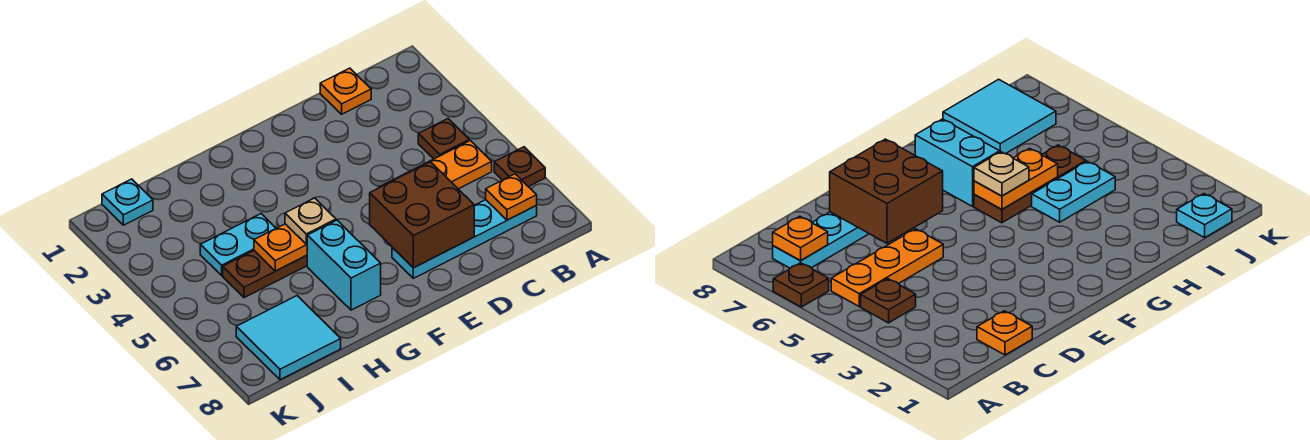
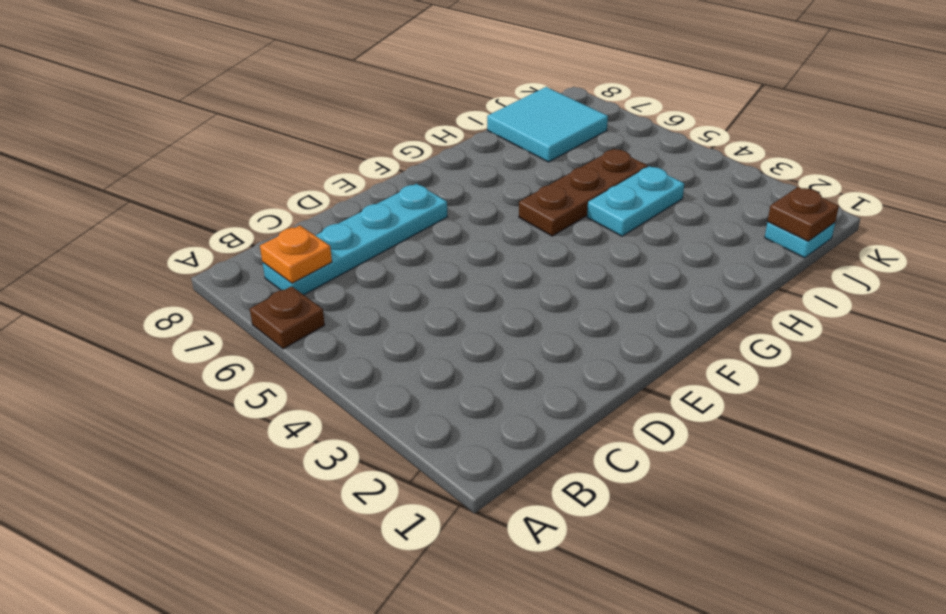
brown 1x1 plate [768,187,839,241] -> brown 1x1 plate moved to [418,119,469,159]
none -> orange 1x3 plate [379,141,492,189]
none -> orange 1x1 plate [320,68,371,114]
none -> cyan 1x2 brick [307,220,381,310]

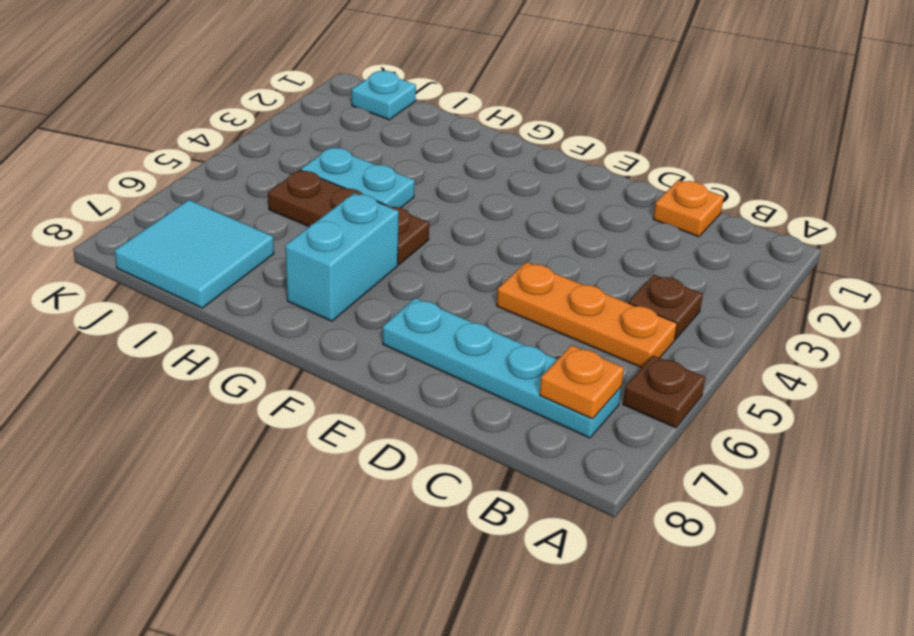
none -> brown 2x2 brick [370,162,474,268]
none -> orange 1x2 plate [254,224,307,271]
none -> tan 1x1 plate [285,198,336,244]

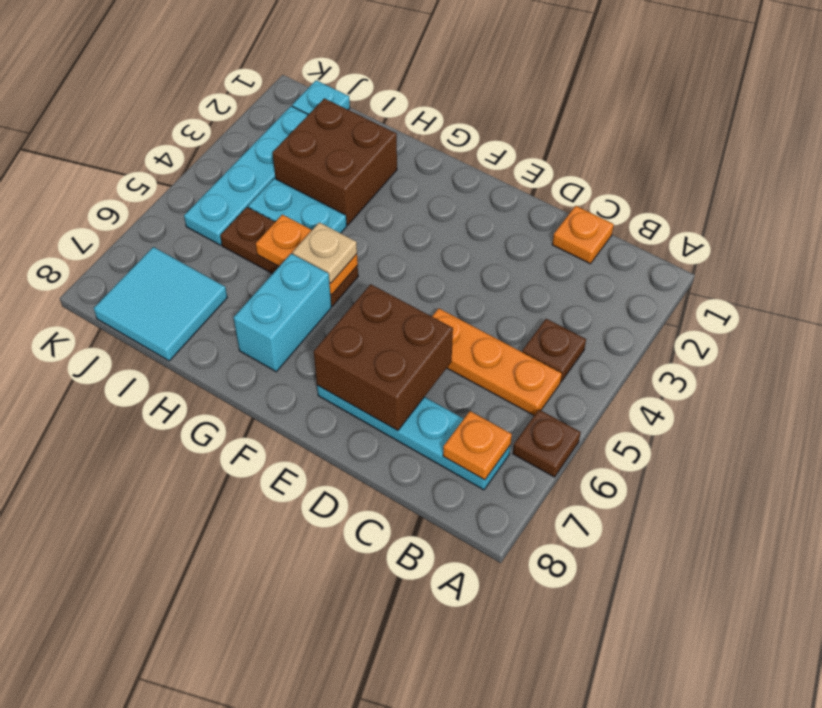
brown 2x2 brick [272,98,397,225] -> none
cyan 1x4 plate [184,106,308,245] -> none

